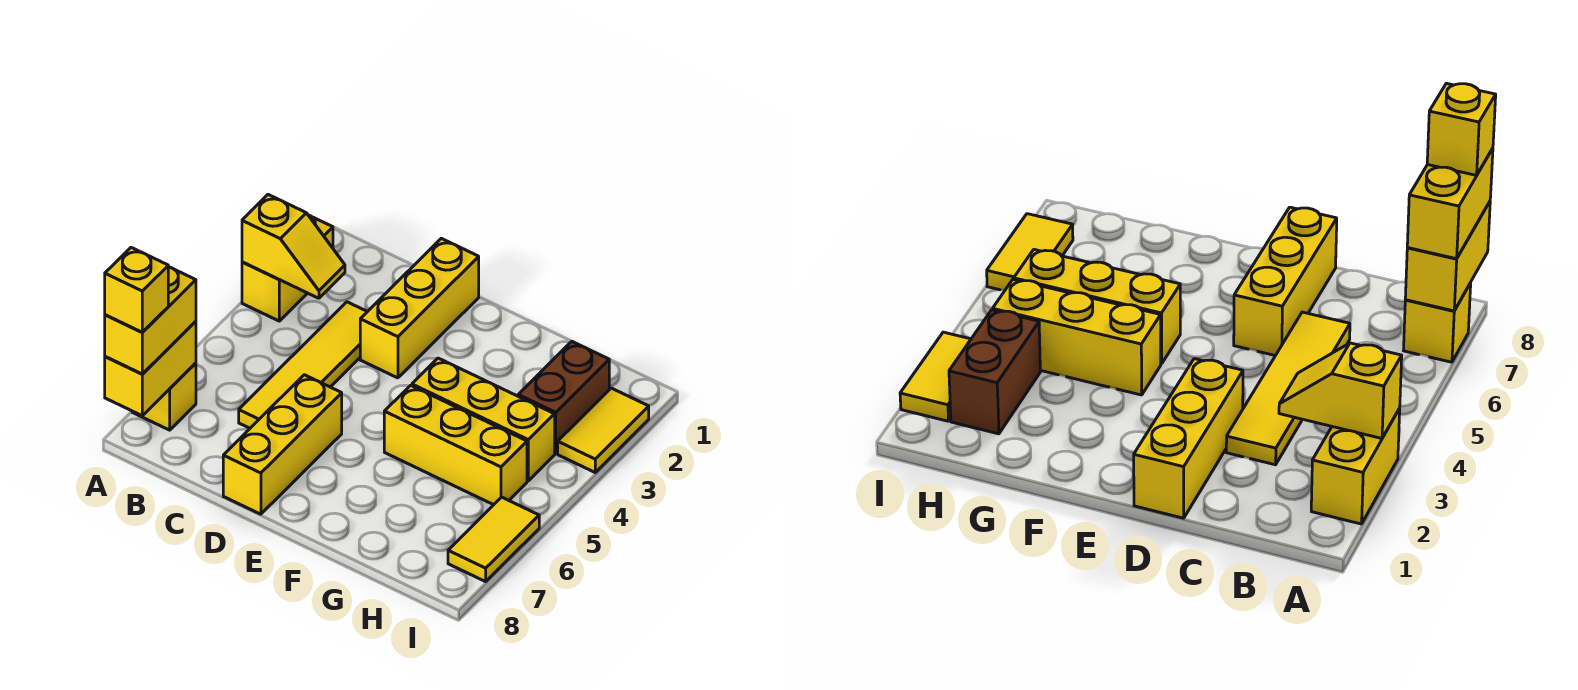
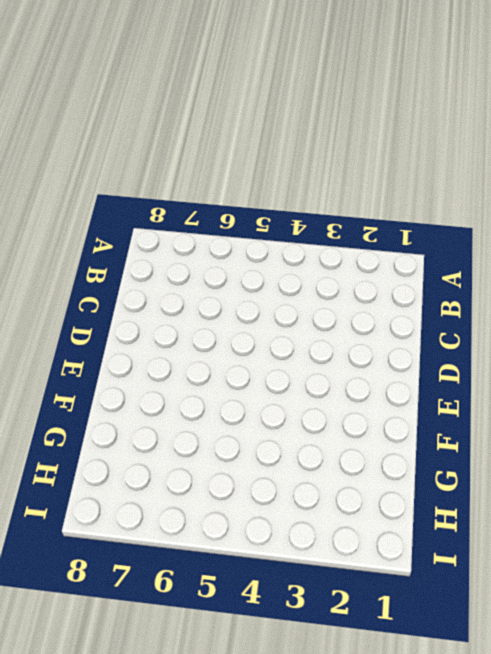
none -> yellow 1x2 brick [242,215,333,321]
none -> yellow 1x1 brick [132,363,196,430]
none -> yellow 1x4 tile [239,302,367,428]

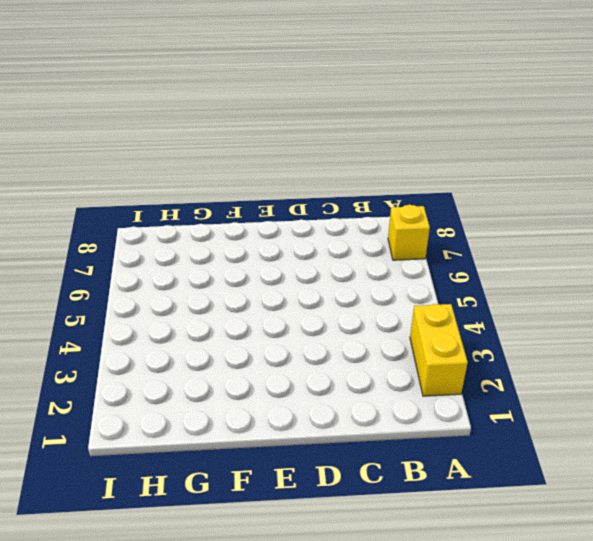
none -> yellow 1x4 tile [239,302,367,428]
none -> yellow 1x3 brick [360,238,479,378]
none -> yellow 1x3 brick [223,375,342,514]

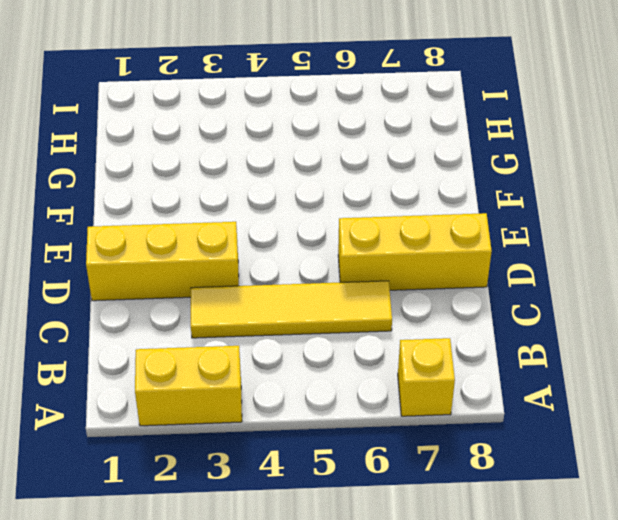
none -> yellow 1x3 brick [412,358,555,481]
none -> yellow 1x3 brick [384,385,527,505]
none -> brown 1x2 brick [518,342,609,453]

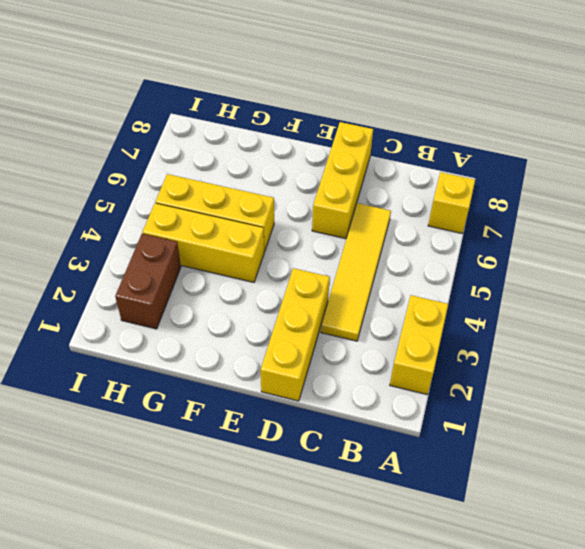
none -> yellow 1x2 tile [558,388,649,472]
none -> yellow 1x2 tile [448,497,539,582]
none -> yellow 1x2 slope [242,195,345,298]

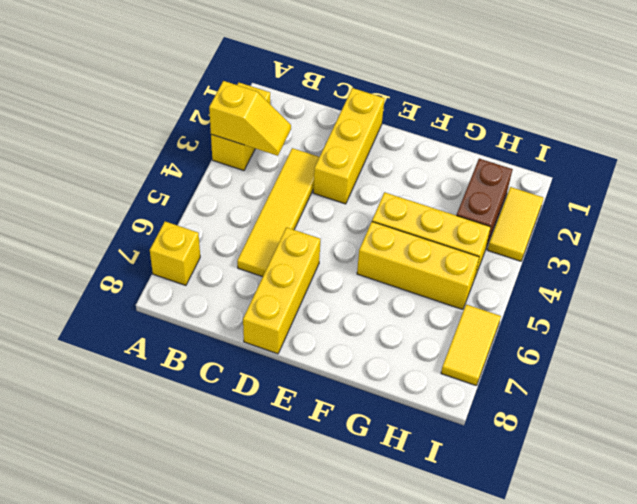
none -> yellow 1x2 brick [105,321,196,416]
none -> yellow 1x2 brick [105,267,196,374]
none -> yellow 1x1 brick [105,248,168,332]

